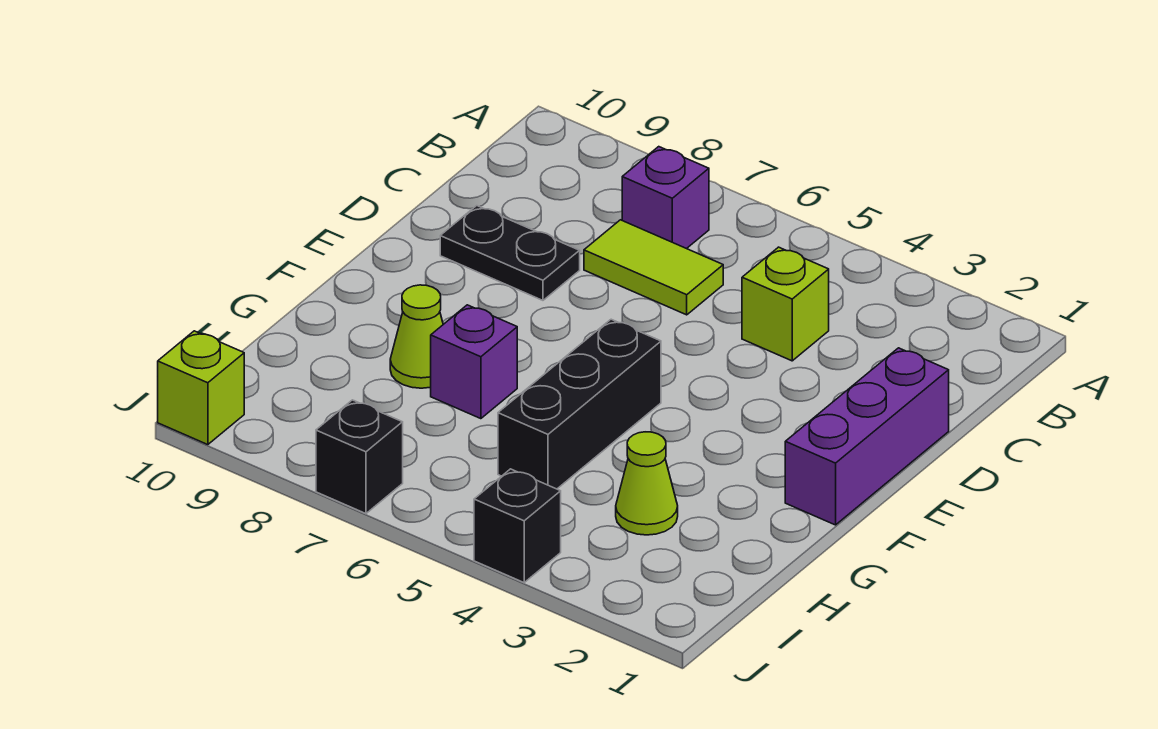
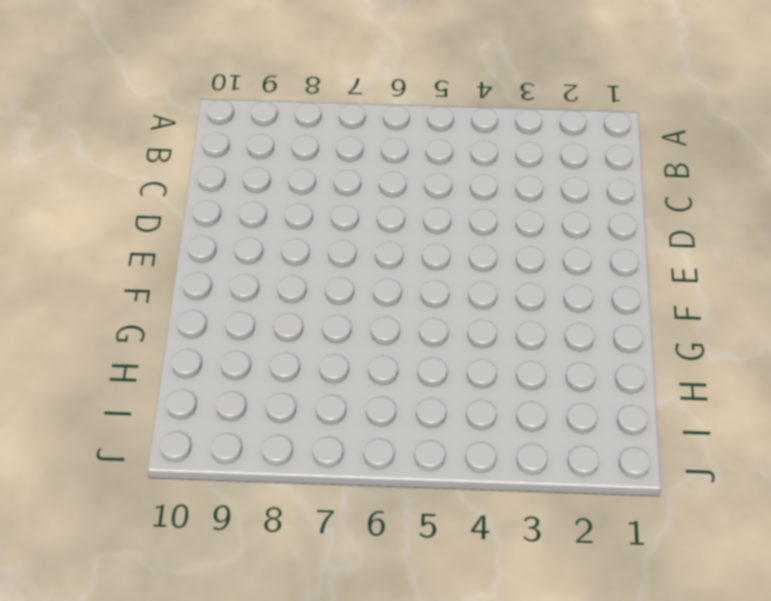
none -> purple 1x1 brick [622,147,709,249]
none -> lime 1x1 brick [742,247,829,361]
none -> lime 1x2 tile [584,220,723,315]

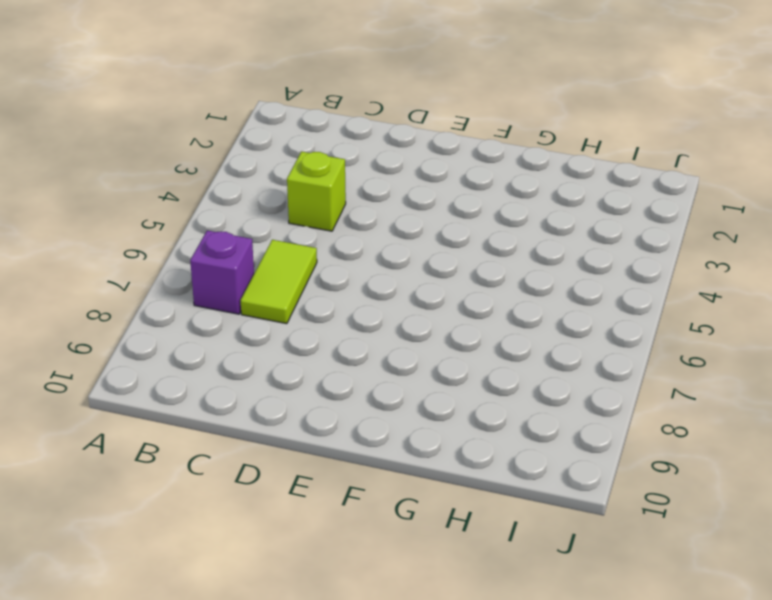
none -> purple 1x3 brick [785,348,949,525]
none -> black 1x2 plate [440,206,580,300]
none -> black 1x3 brick [498,319,661,489]

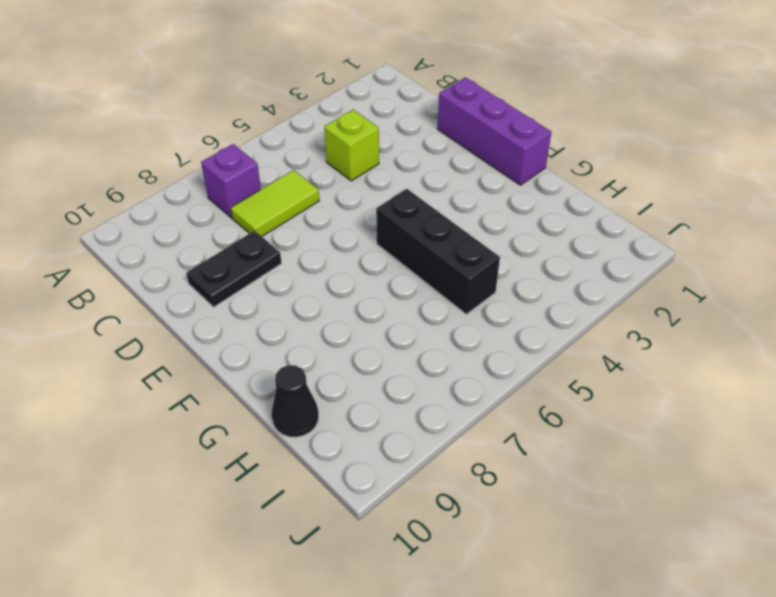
black 1x1 cone [271,365,319,437] -> none
none -> purple 1x1 brick [431,305,517,419]
none -> lime 1x1 cone [390,285,443,388]
none -> lime 1x1 cone [616,432,678,535]

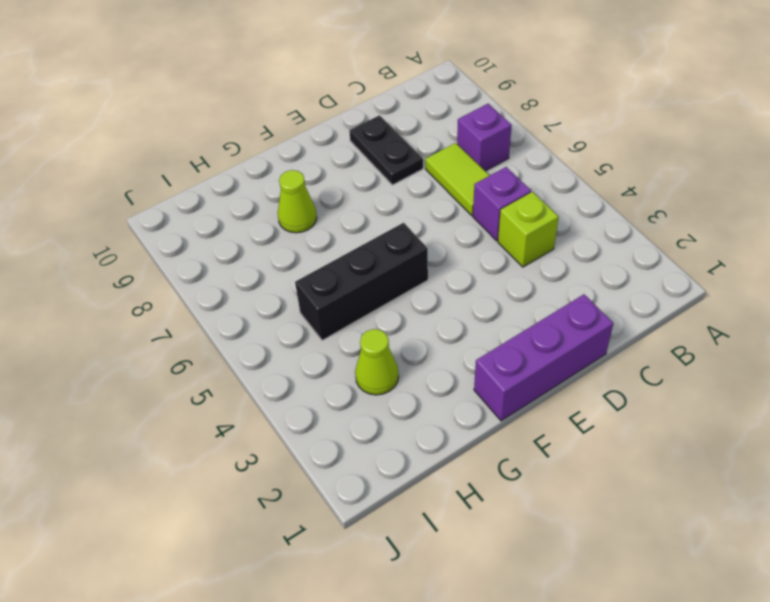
purple 1x1 brick [473,167,531,241] -> purple 1x1 brick moved to [431,305,517,419]
none -> black 1x1 brick [474,469,561,583]
none -> black 1x1 brick [316,400,403,514]
none -> lime 1x1 brick [158,331,244,445]

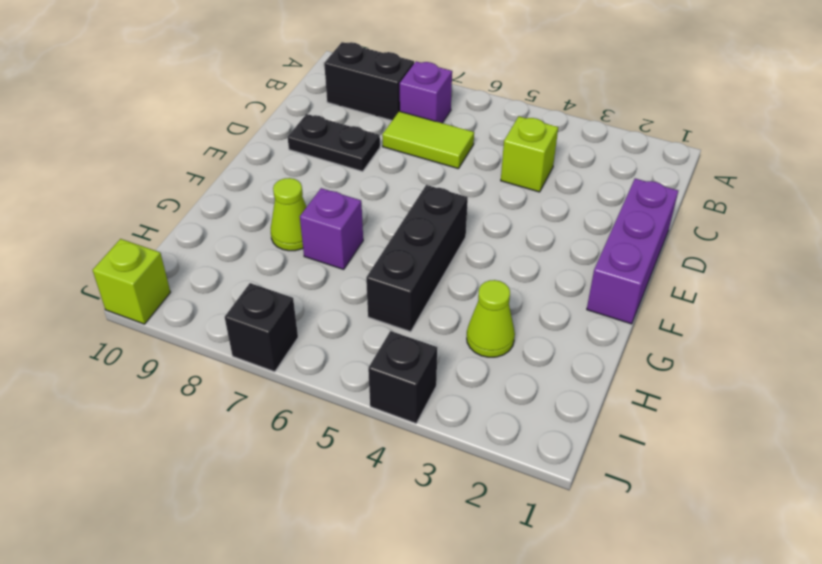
black 1x2 brick [324,42,414,120] -> none

